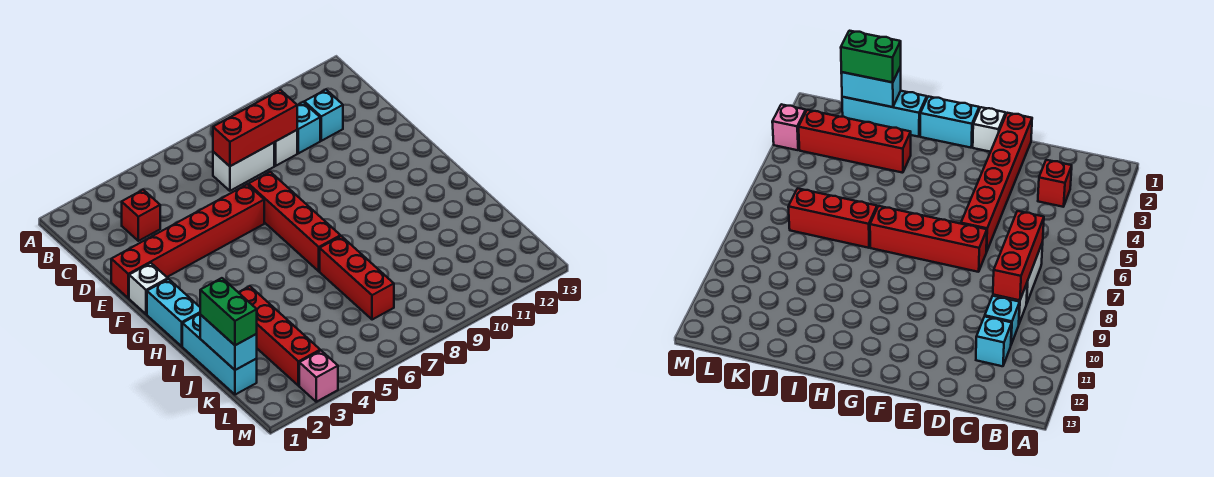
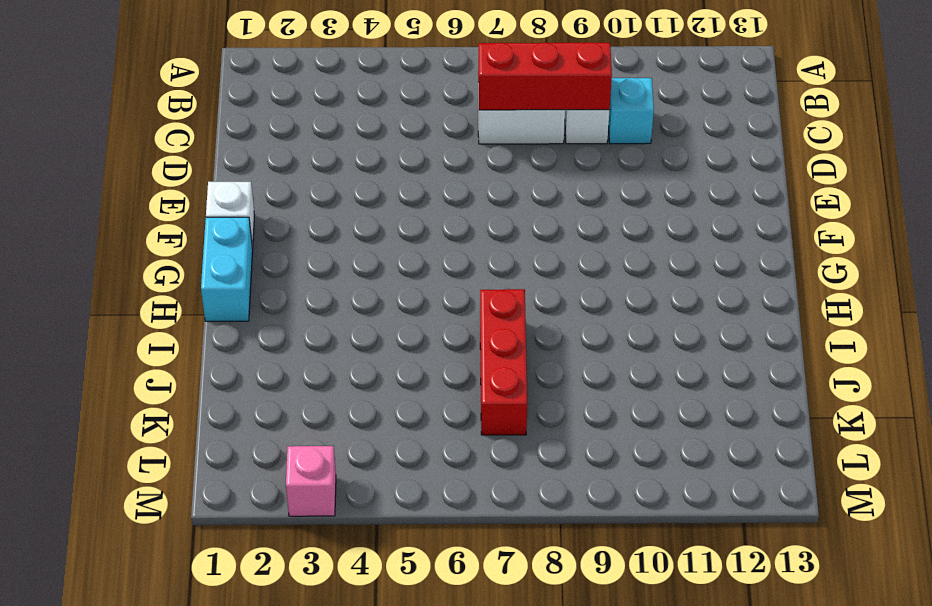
none -> red 1x1 brick [122,190,160,241]
none -> cyan 1x1 brick [304,90,343,141]
none -> red 1x6 brick [111,184,264,298]

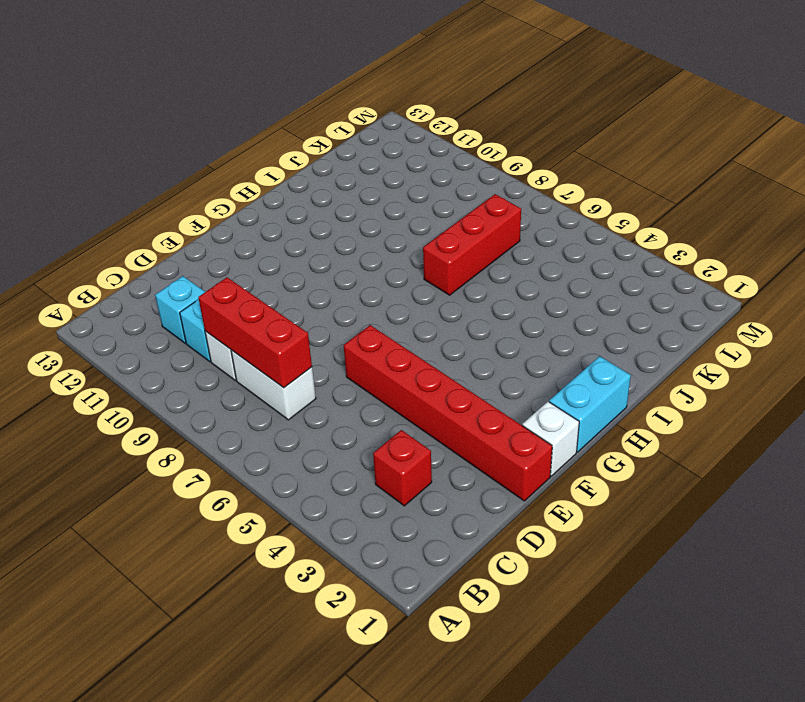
none -> red 1x4 brick [248,172,341,271]
none -> cyan 1x3 brick [182,314,257,395]
none -> red 1x4 brick [238,286,320,386]

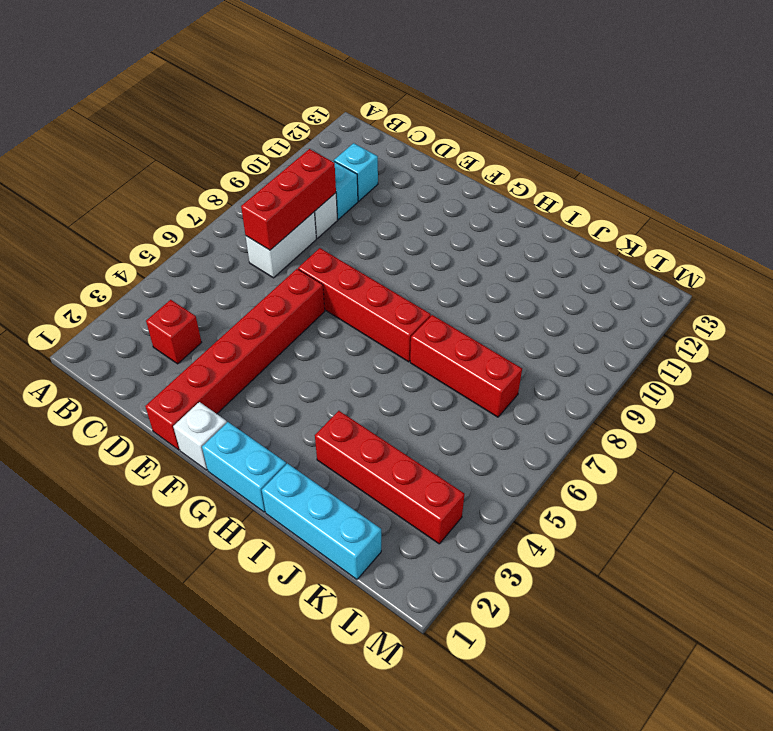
none -> pink 1x1 brick [299,350,338,402]
none -> cyan 1x2 brick [200,315,257,370]
none -> green 1x2 brick [200,278,257,345]

